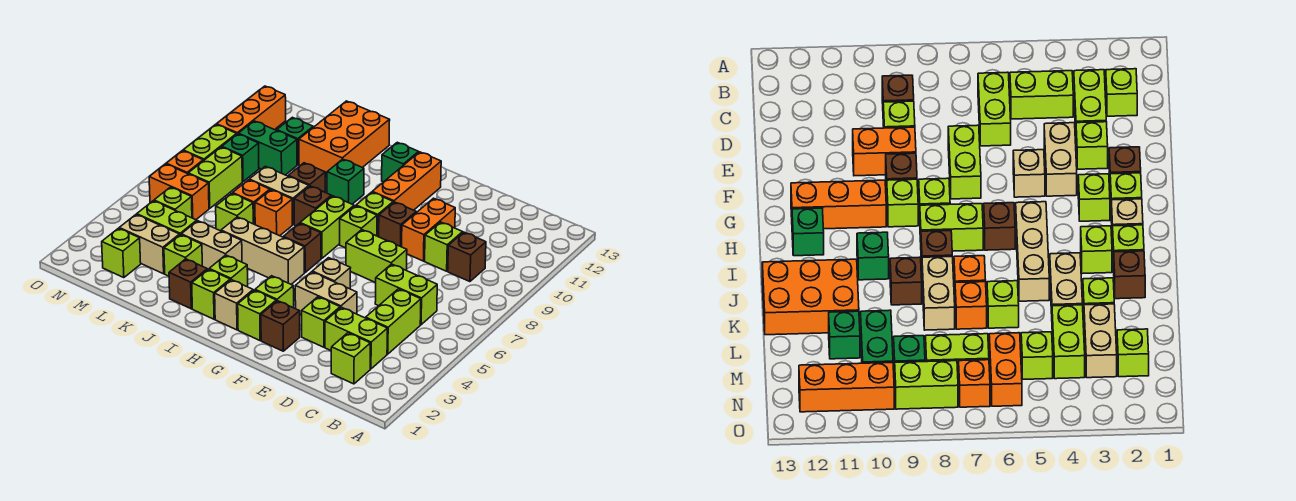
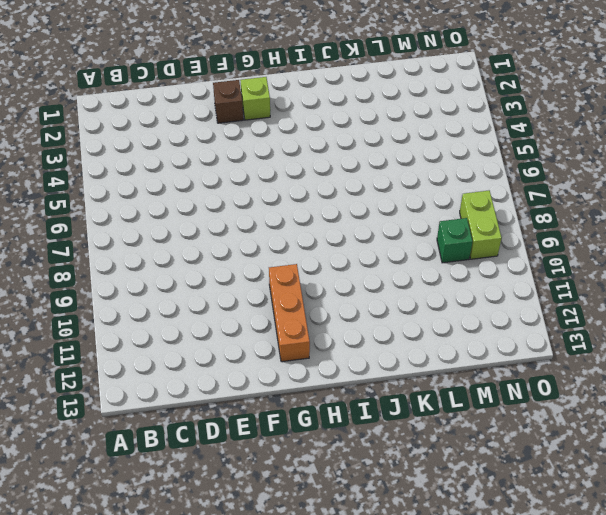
none -> lime 1x1 brick [331,333,370,384]
none -> lime 1x2 brick [325,307,387,369]
none -> lime 1x2 brick [366,289,421,354]
none -> lime 1x2 brick [375,264,437,325]

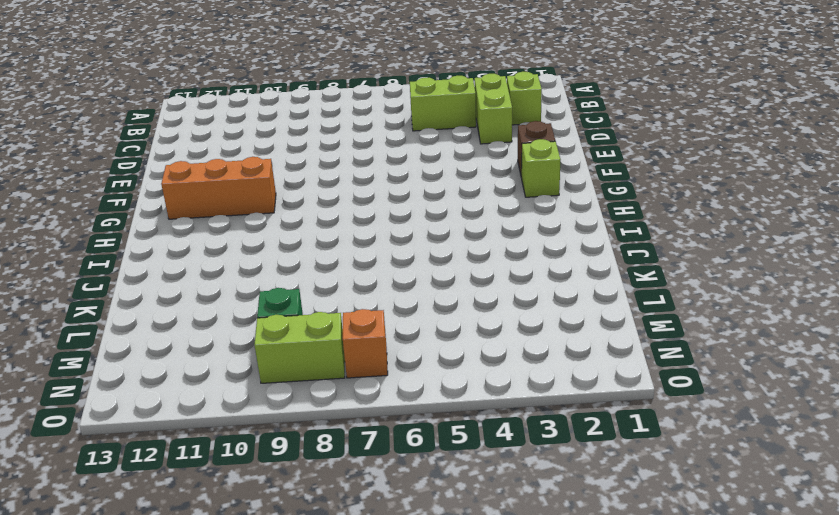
none -> lime 1x2 brick [375,264,437,325]
none -> brown 1x1 brick [448,232,486,282]
none -> lime 1x1 brick [425,222,463,271]
none -> lime 1x1 brick [302,297,340,347]

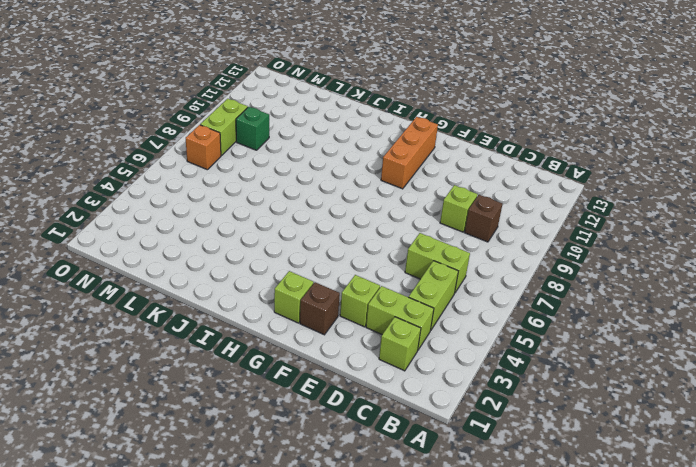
none -> tan 1x2 brick [295,272,357,315]
none -> lime 1x2 brick [346,230,407,283]
none -> orange 1x2 brick [402,198,455,261]
none -> tan 1x1 brick [312,258,350,289]

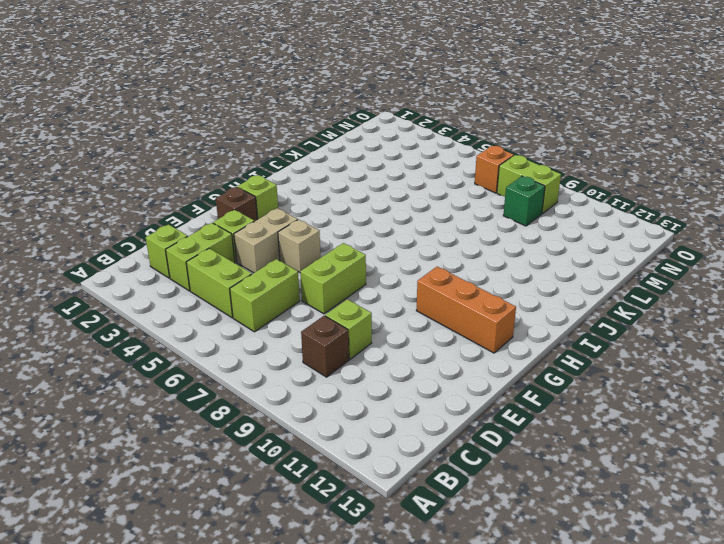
none -> orange 1x2 brick [402,198,455,261]
none -> brown 1x1 brick [379,202,416,247]
none -> lime 1x1 brick [255,276,294,308]
none -> lime 1x1 brick [340,206,377,248]

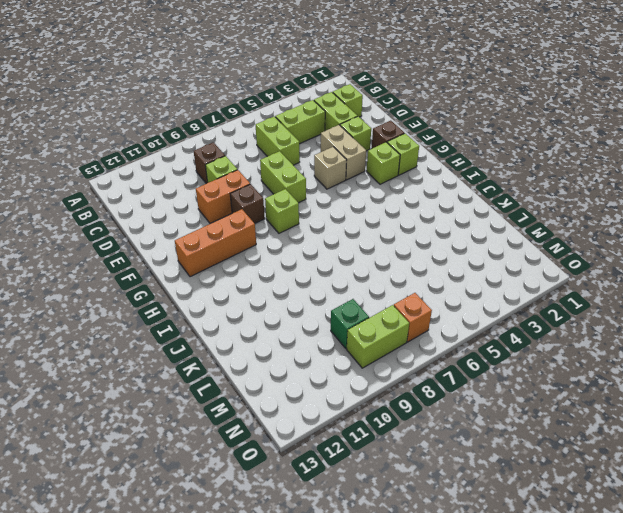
none -> lime 1x1 brick [356,192,393,237]
none -> tan 1x1 brick [215,280,253,330]
none -> tan 1x3 brick [221,217,304,284]
none -> brown 1x1 brick [284,223,321,272]

